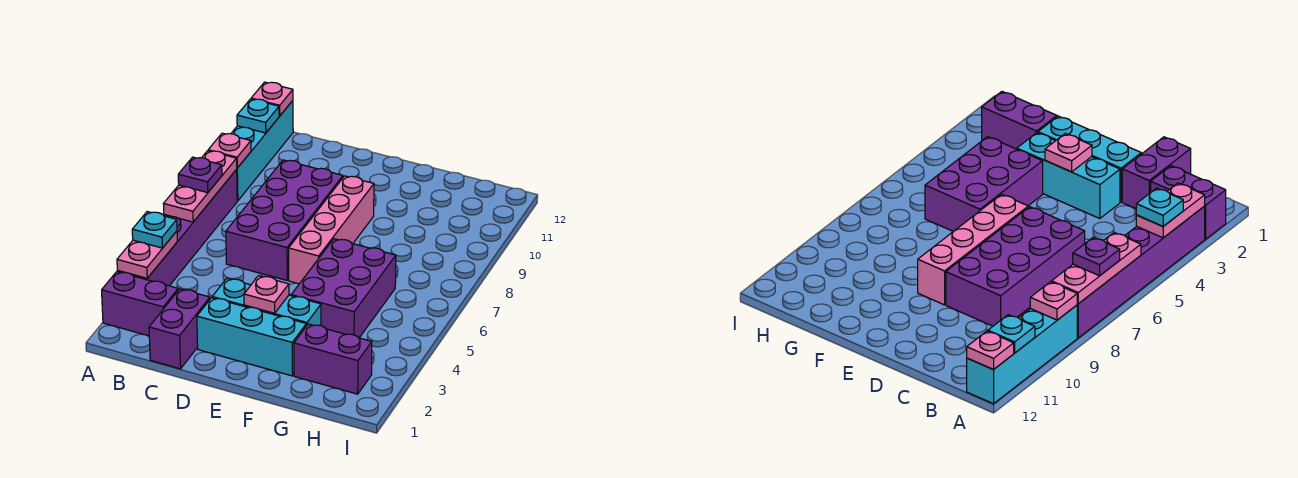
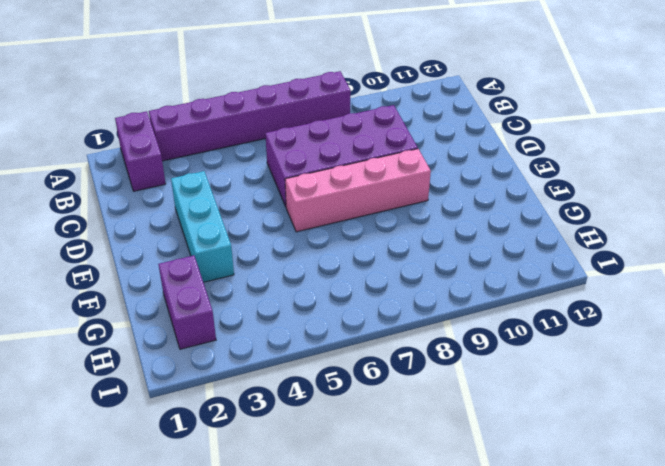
none -> cyan 1x4 brick [231,101,293,201]
none -> purple 1x2 brick [149,289,210,369]
none -> cyan 1x3 brick [197,298,306,376]

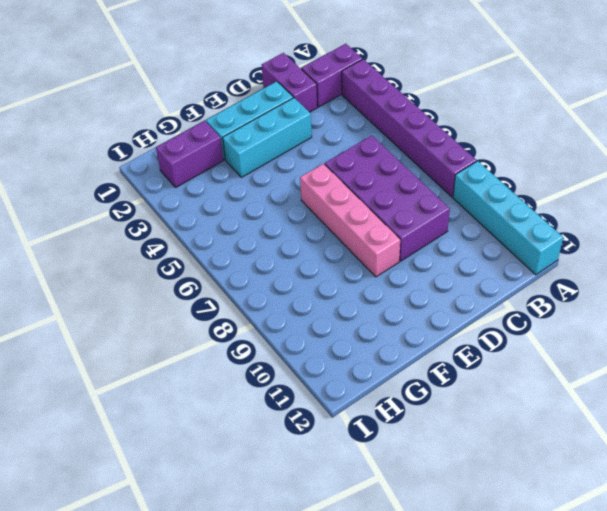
none -> purple 2x3 brick [291,239,396,338]
none -> pink 1x2 plate [117,231,177,278]
none -> pink 1x3 plate [164,151,237,222]

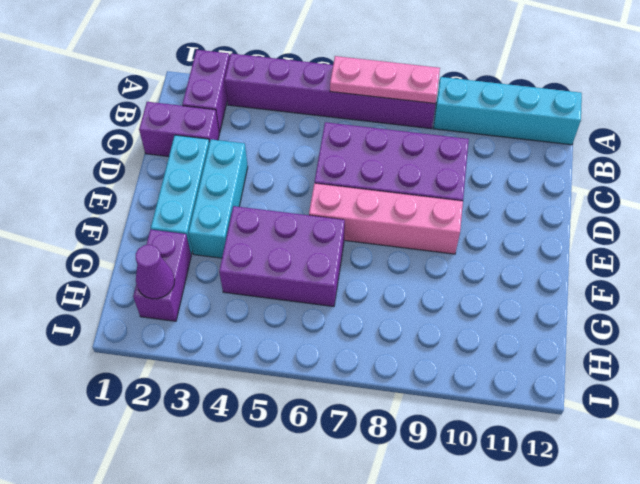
purple 1x1 cone [136,245,175,299] -> none
none -> pink 1x2 plate [117,231,177,278]
none -> pink 1x1 plate [208,133,251,168]
none -> cyan 1x1 plate [237,99,279,133]

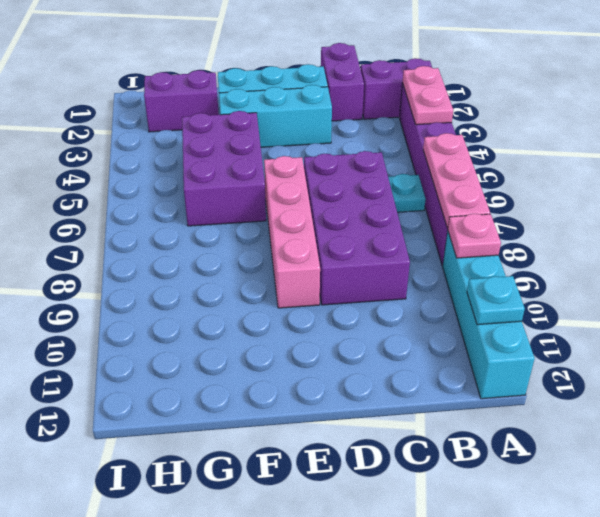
cyan 1x1 plate [388,174,426,212] -> cyan 1x1 plate moved to [132,212,177,248]
none -> pink 1x1 plate [251,82,293,116]
none -> pink 1x1 plate [244,276,289,313]
none -> purple 1x1 plate [178,157,222,193]

